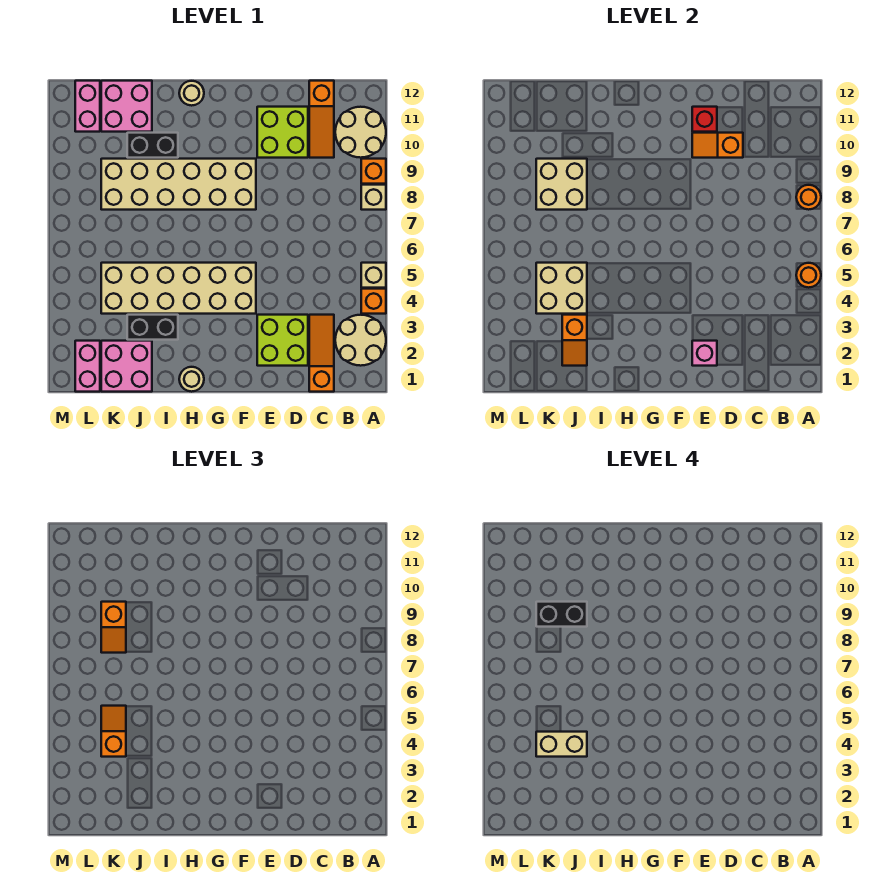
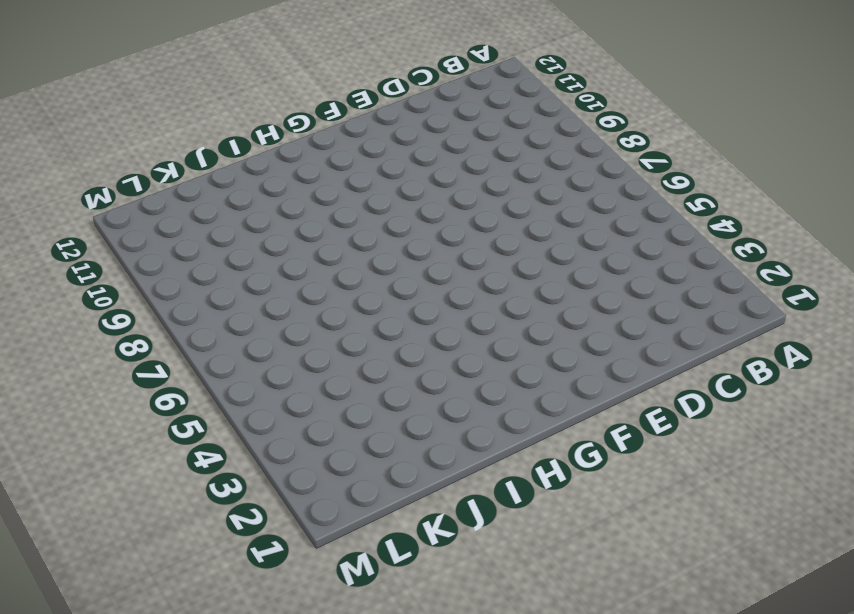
none -> tan 2x2 round brick [335,315,386,366]
none -> orange 1x1 brick [361,289,386,314]
none -> tan 1x1 brick [361,263,386,288]
none -> tan 1x1 brick [361,185,386,210]

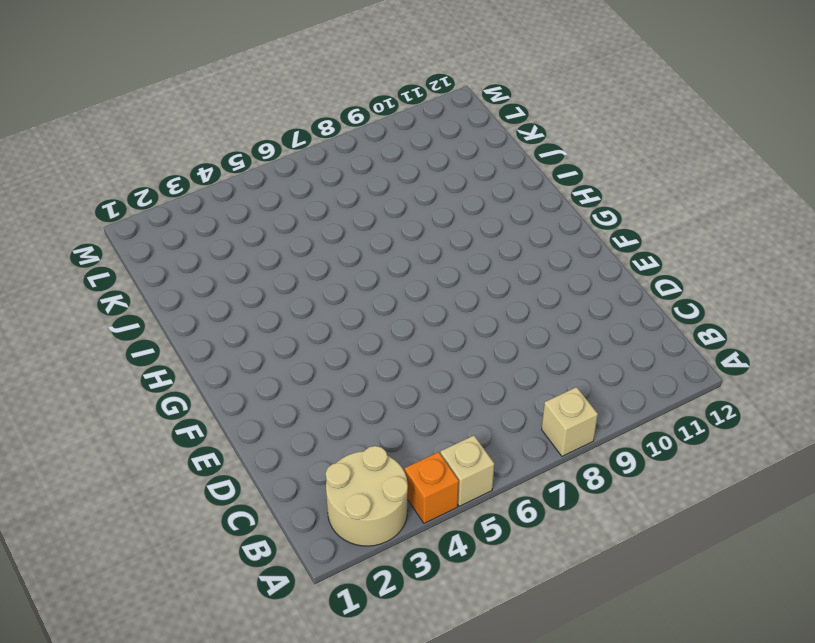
none -> orange 1x1 brick [361,159,386,184]
none -> tan 2x2 round brick [335,107,386,158]
none -> orange 1x3 slope [309,315,334,392]
none -> orange 1x3 slope [309,81,334,158]

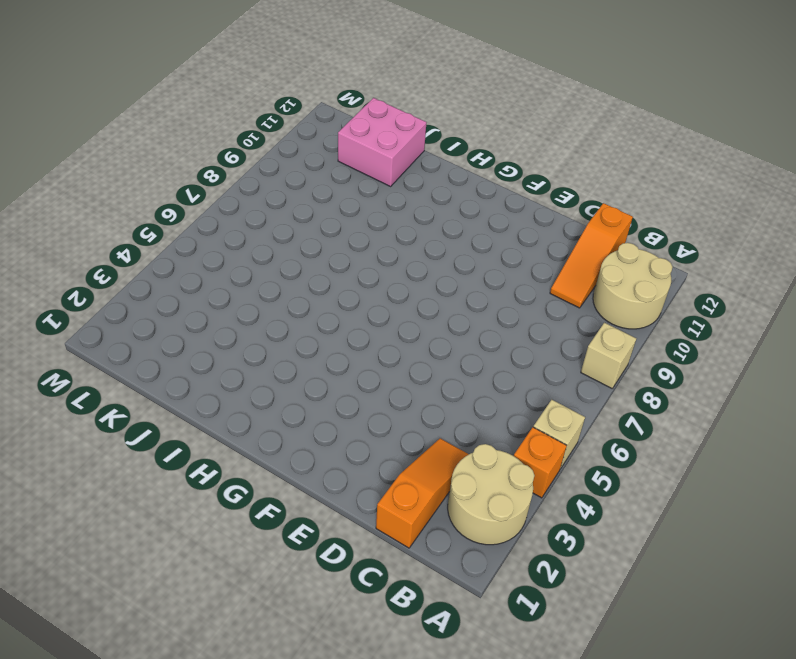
none -> orange 1x1 brick [361,159,386,184]
none -> lime 2x2 brick [257,315,308,366]
none -> lime 2x2 brick [257,107,308,158]
none -> tan 2x6 brick [101,263,256,314]

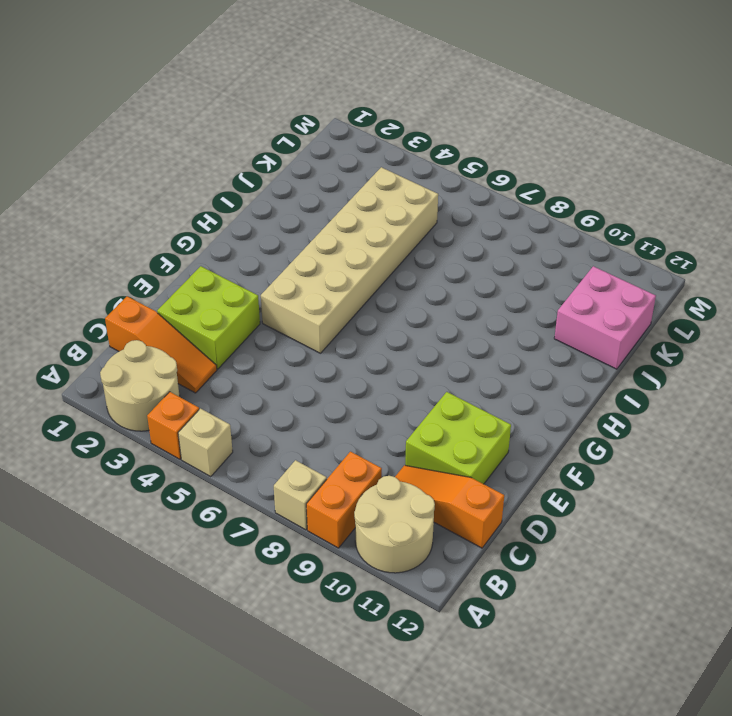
orange 1x2 brick [306,452,382,548] -> orange 1x1 brick [361,159,386,184]
none -> tan 2x6 brick [101,159,256,210]
none -> tan 1x1 round brick [179,367,204,392]
none -> tan 1x1 round brick [179,81,204,106]
none -> black 1x2 brick [127,315,178,340]

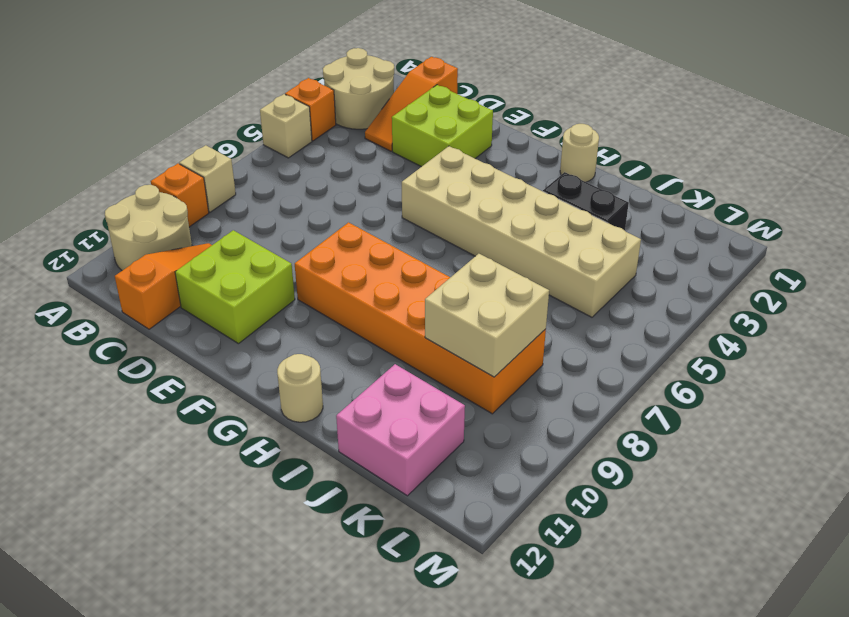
orange 2x6 brick [295,222,546,414] -> tan 2x6 brick [101,159,256,210]
none -> black 1x2 brick [127,133,178,158]
none -> pink 2x2 brick [101,341,152,392]
none -> pink 1x2 brick [75,341,100,392]
none -> pink 1x2 brick [75,81,100,132]

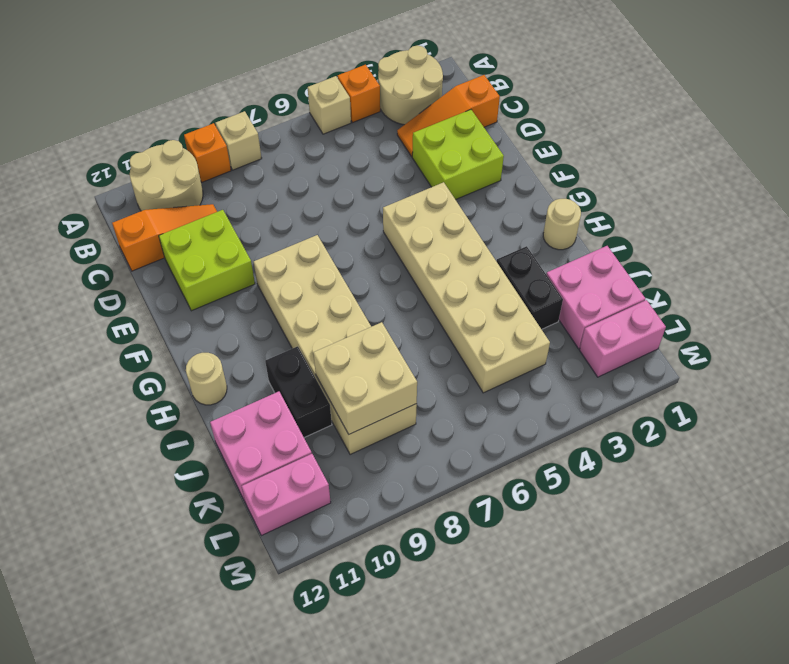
none -> orange 1x1 round brick [796,263,821,288]
none -> orange 1x1 round brick [796,185,821,210]
none -> orange 1x2 slope [692,133,743,158]
none -> pink 1x1 brick [692,341,717,366]

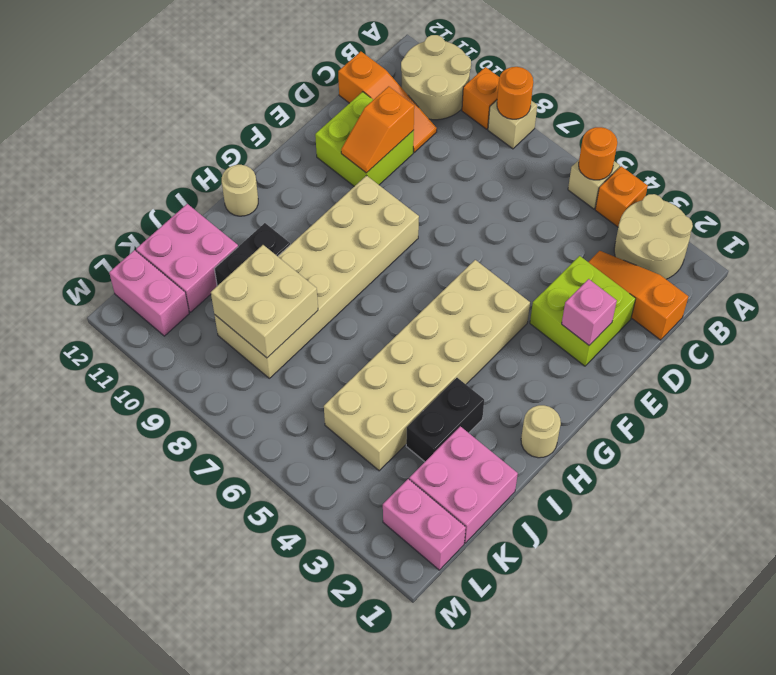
none -> red 1x1 brick [692,107,717,132]
none -> orange 1x2 slope [562,315,587,366]
none -> tan 2x2 brick [536,263,587,314]
none -> orange 1x2 slope [101,706,126,757]

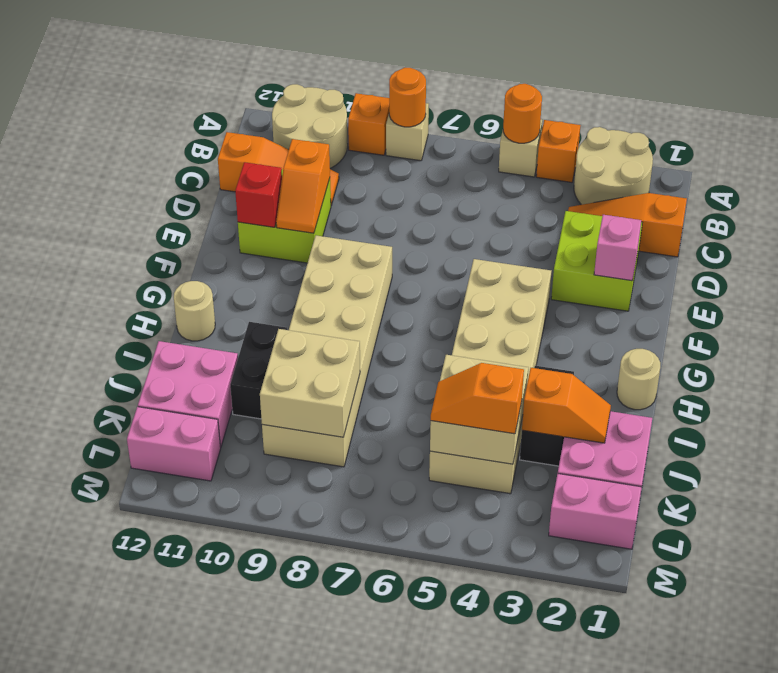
none -> orange 1x2 slope [101,602,126,653]
none -> tan 1x2 brick [536,732,587,757]
none -> black 1x2 brick [536,602,587,627]

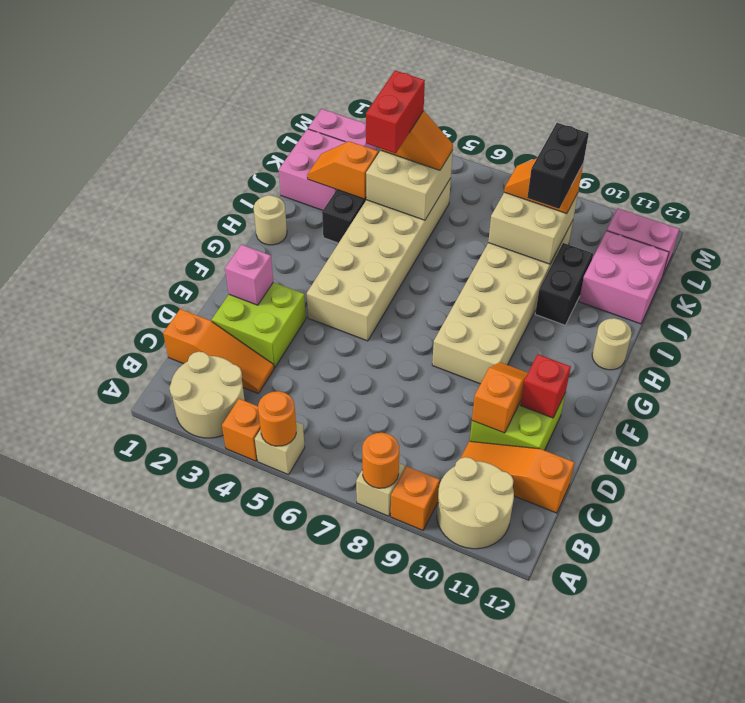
red 1x2 brick [366,71,425,153] -> tan 1x2 brick [536,732,587,757]

